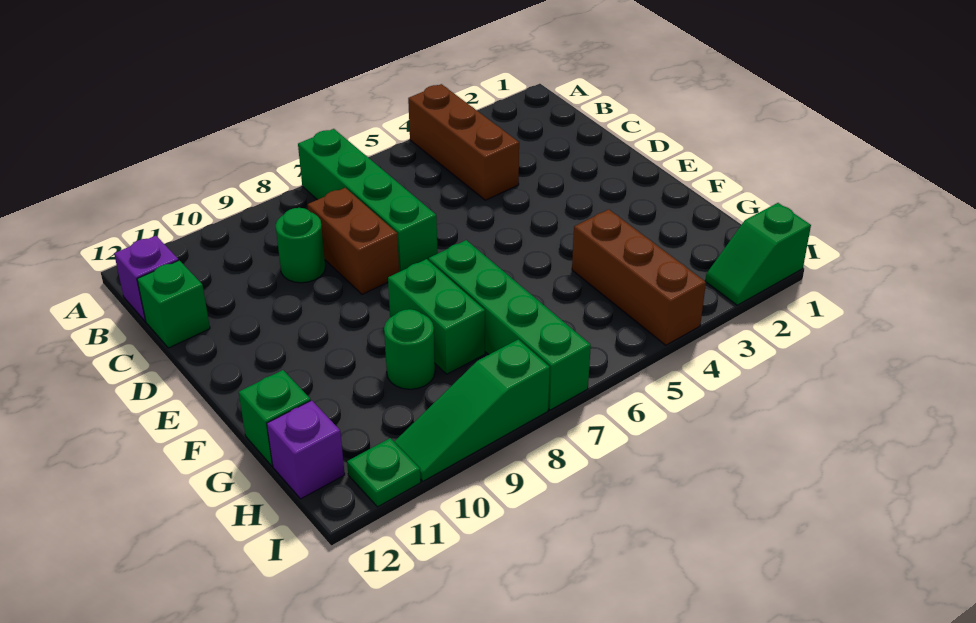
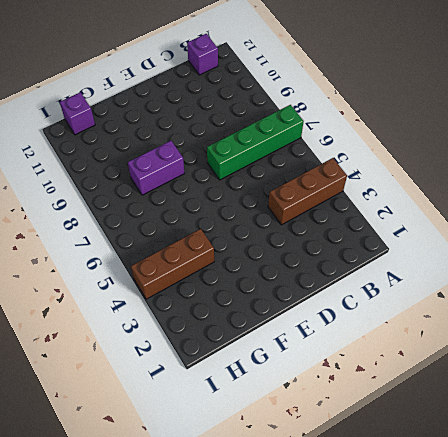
purple 1x2 brick [128,141,184,195] -> green 1x2 brick [388,259,485,374]
none -> brown 1x2 brick [308,188,399,294]
none -> green 1x1 round brick [276,208,325,283]
none -> green 1x1 brick [137,260,210,348]

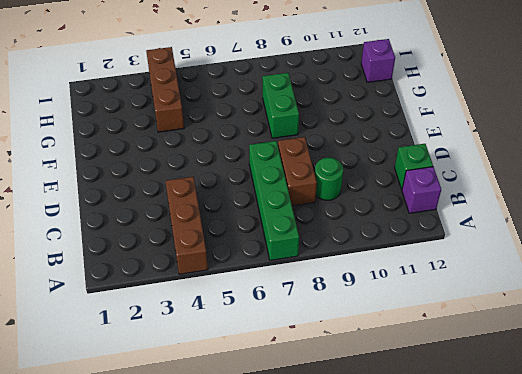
none -> green 1x4 brick [429,240,591,410]
none -> green 1x1 round brick [384,309,435,389]
none -> green 1x1 brick [239,370,311,466]

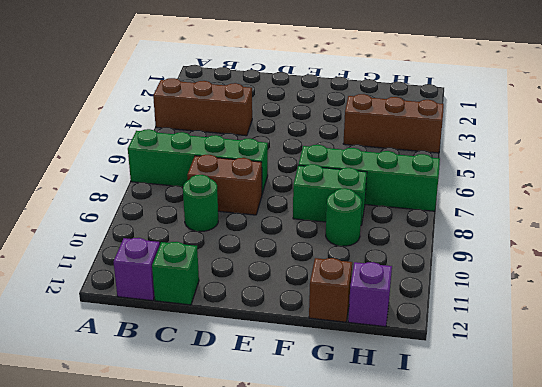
brown 1x1 brick [309,258,352,322] -> green 1x1 brick [239,370,311,466]
none -> green 1x2 slope [705,203,811,305]
none -> green 1x3 slope [394,339,550,481]
none -> green 1x1 plate [347,438,421,507]

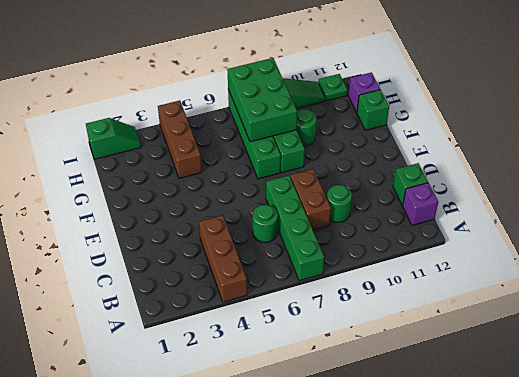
green 1x1 round brick [253,205,278,242] -> none
green 2x3 brick [227,58,297,142] -> none

